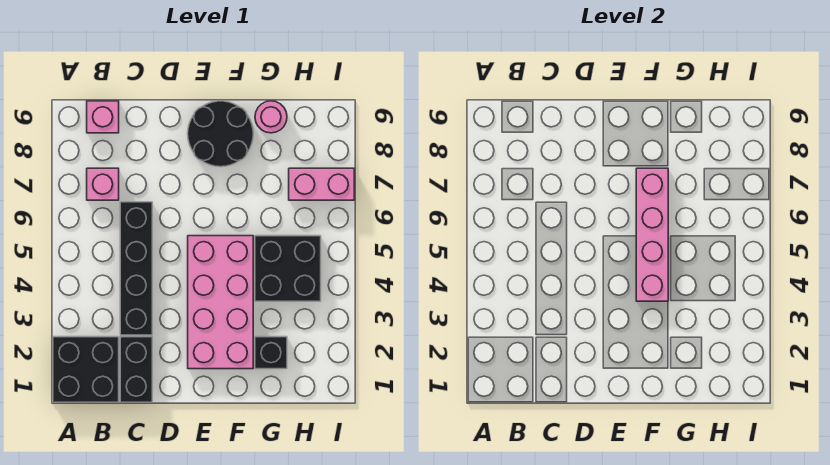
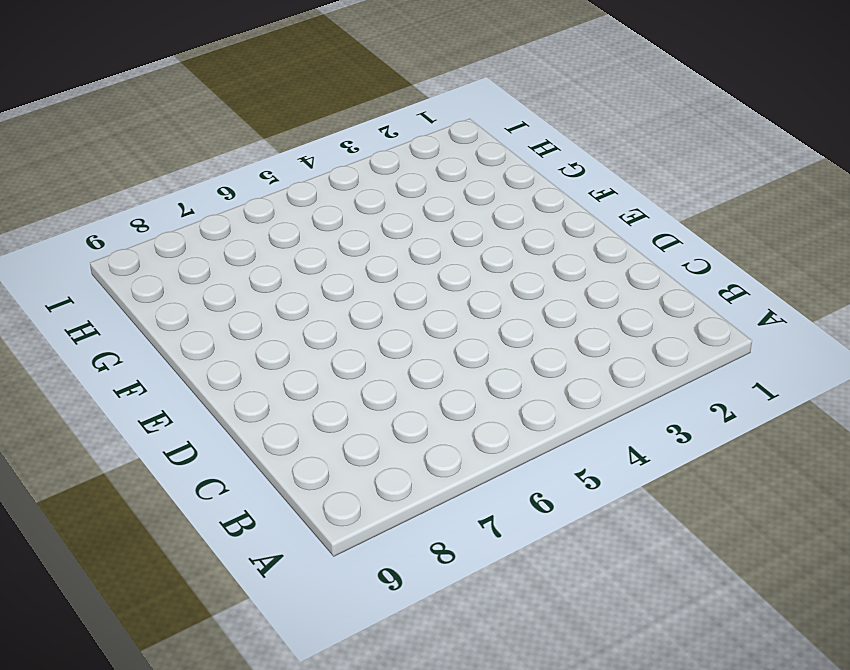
none -> black 2x2 brick [53,337,119,402]
none -> pink 1x1 brick [87,168,119,200]
none -> pink 1x1 brick [87,101,119,133]

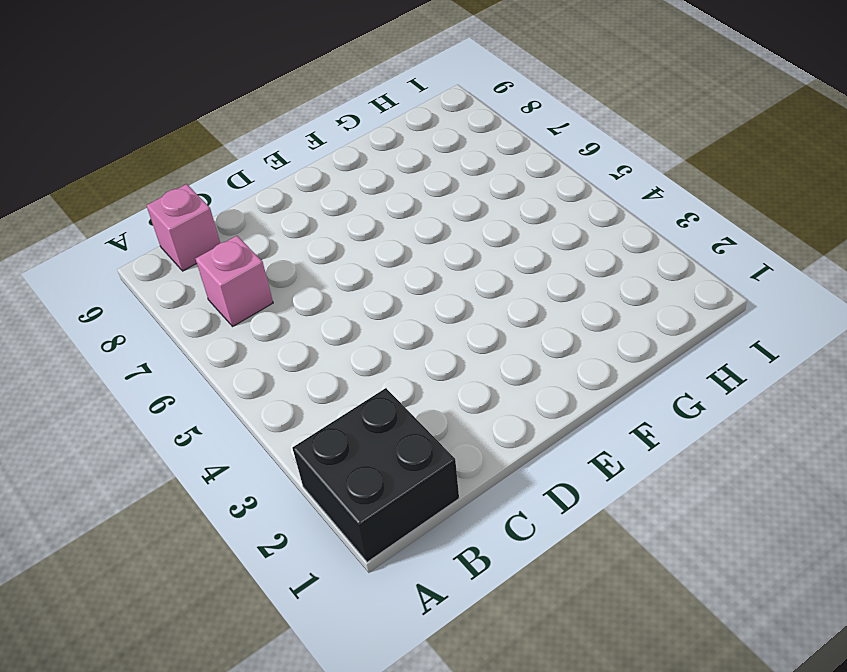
none -> black 1x2 brick [120,337,152,402]
none -> black 1x4 brick [120,202,152,335]
none -> pink 2x4 brick [188,236,253,369]

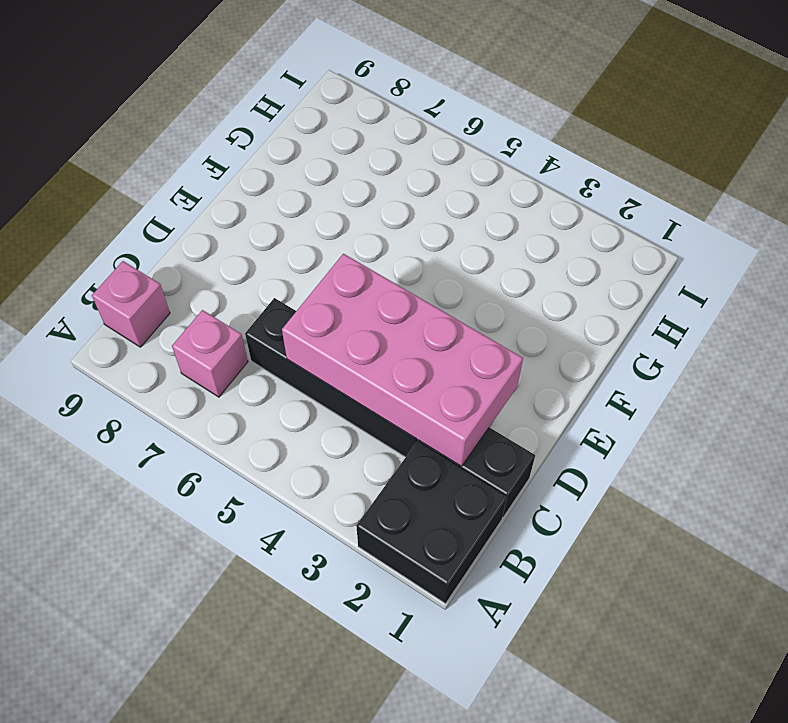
pink 2x4 brick [282,254,523,466] -> pink 2x4 brick moved to [188,236,253,369]
none -> black 2x2 round brick [188,101,253,167]
none -> black 1x1 brick [255,337,287,369]
none -> black 2x2 brick [255,236,321,301]

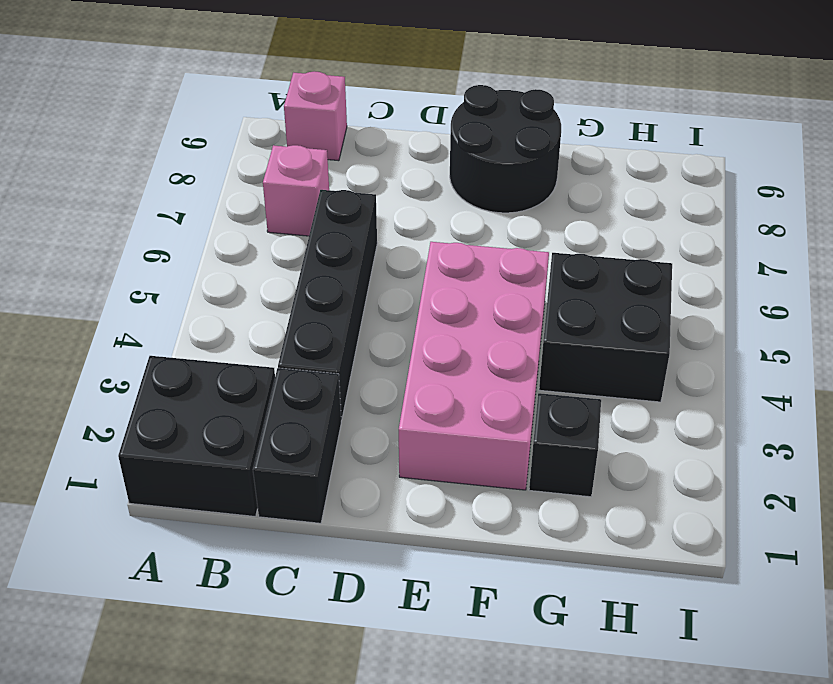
none -> pink 1x1 round brick [255,101,287,133]
none -> pink 1x2 brick [289,168,354,200]
none -> pink 1x4 brick [636,168,668,301]

